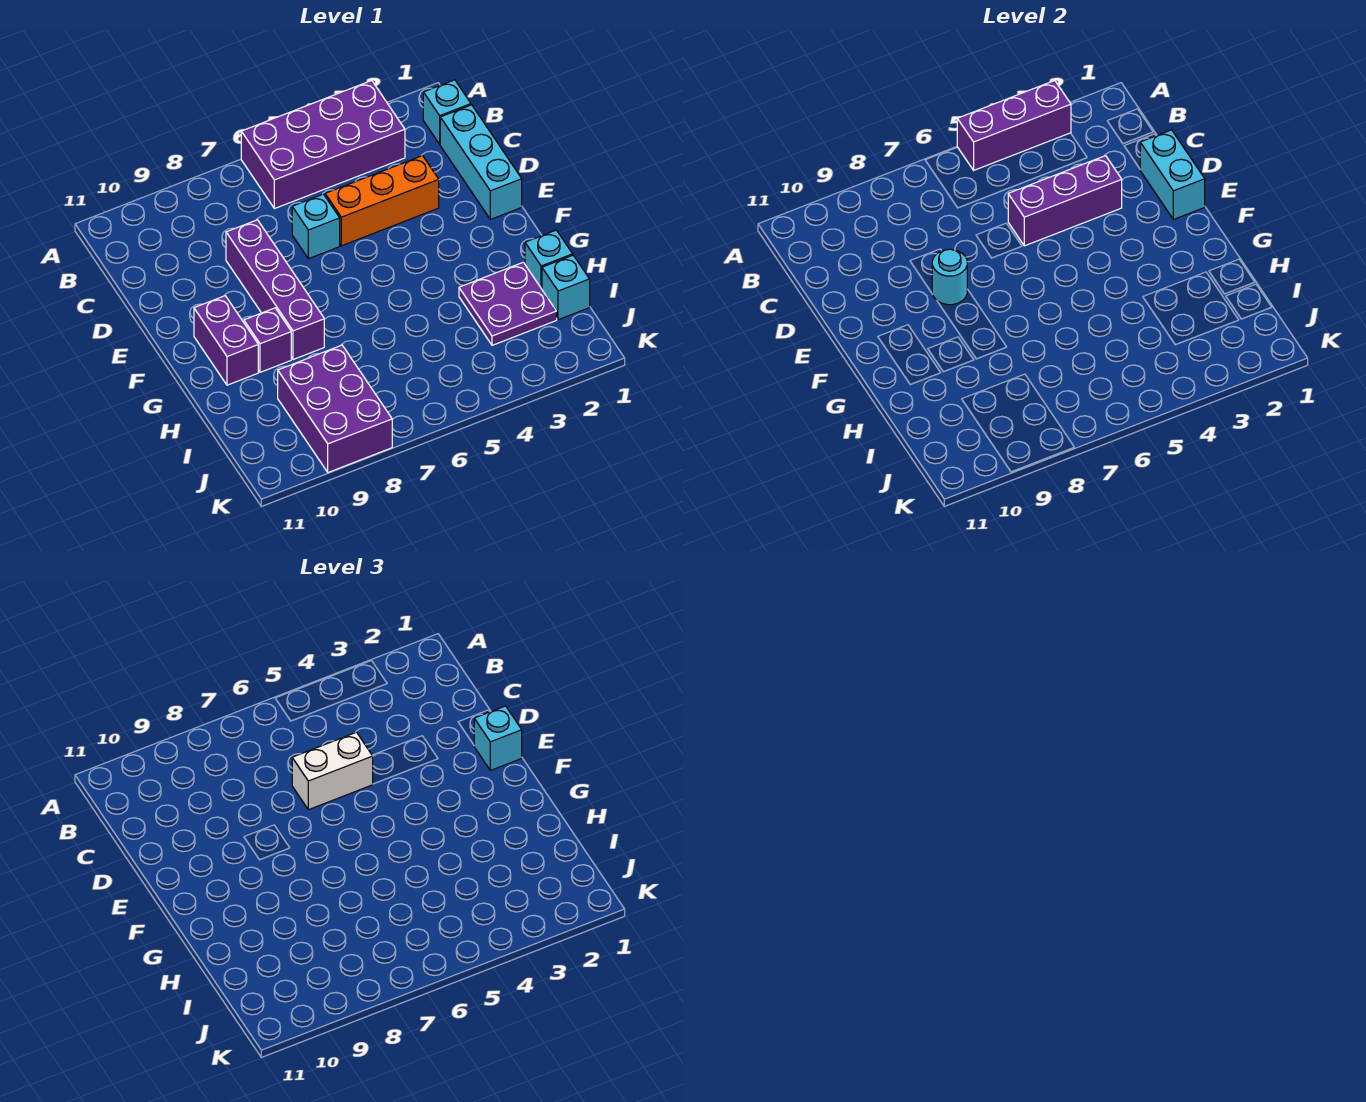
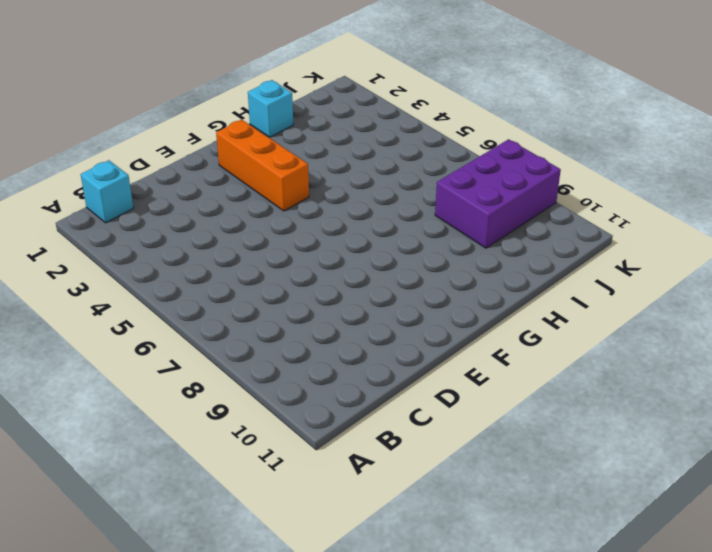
orange 1x3 brick [216,120,309,211] -> orange 1x3 brick moved to [325,156,439,246]
none -> purple 2x4 brick [241,81,405,209]
none -> cyan 1x3 brick [440,105,522,219]
none -> cyan 1x1 brick [292,194,340,259]

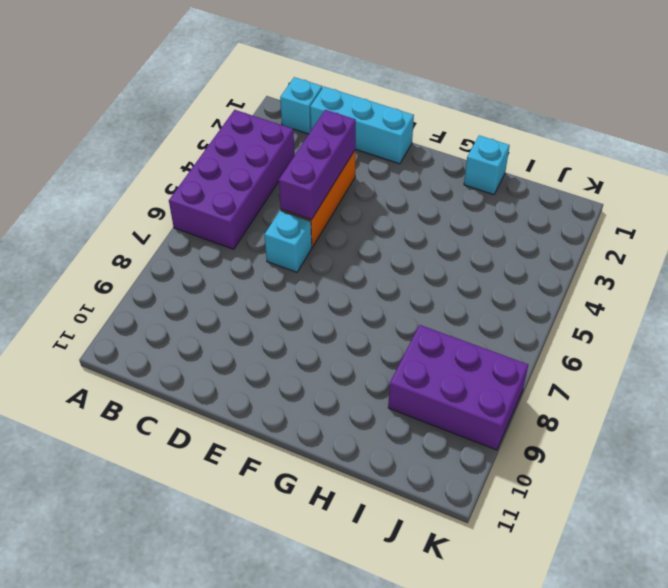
none -> purple 1x4 brick [226,220,324,360]
none -> purple 1x2 brick [194,296,258,385]
none -> purple 1x1 brick [244,308,291,372]

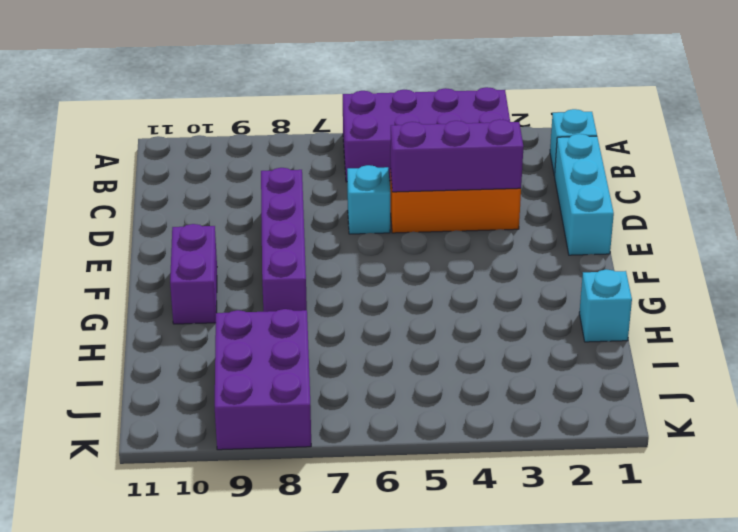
none -> purple 1x1 brick [244,308,291,372]
none -> purple 2x2 plate [459,262,557,345]
none -> cyan 1x1 brick [542,255,590,320]

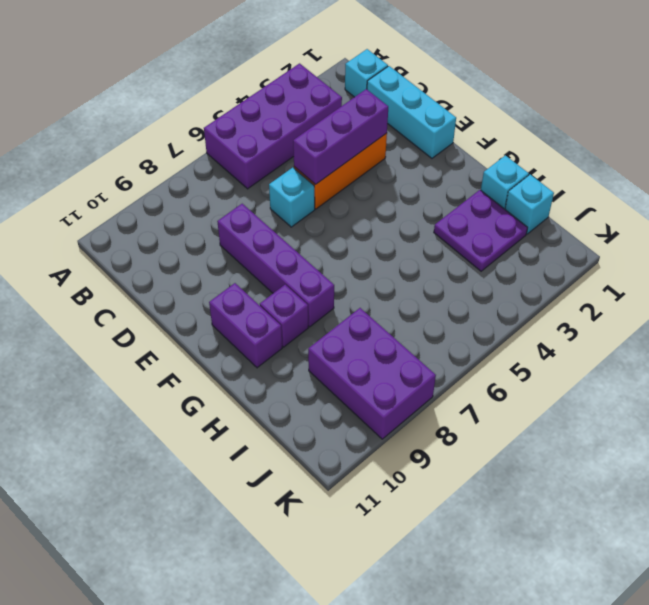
none -> purple 1x3 brick [957,81,1071,170]
none -> cyan 1x2 brick [1140,130,1205,219]
none -> cyan 1x1 round brick [932,249,967,305]

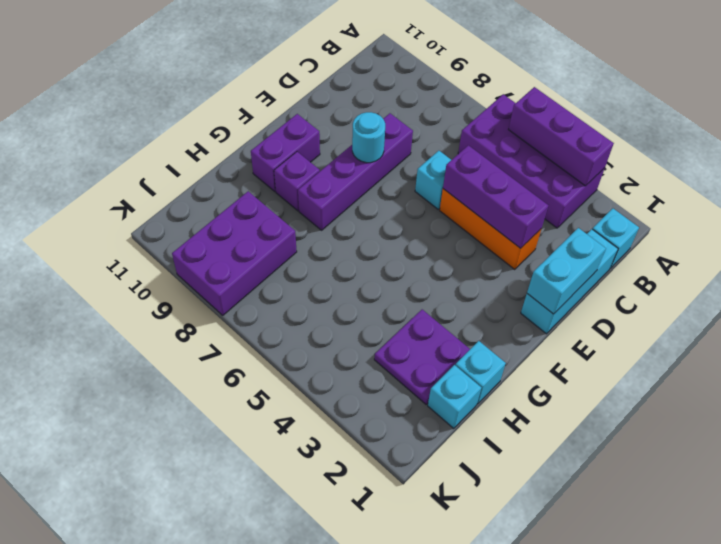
none -> white 1x2 brick [292,732,373,810]
none -> cyan 1x1 brick [474,706,522,770]

